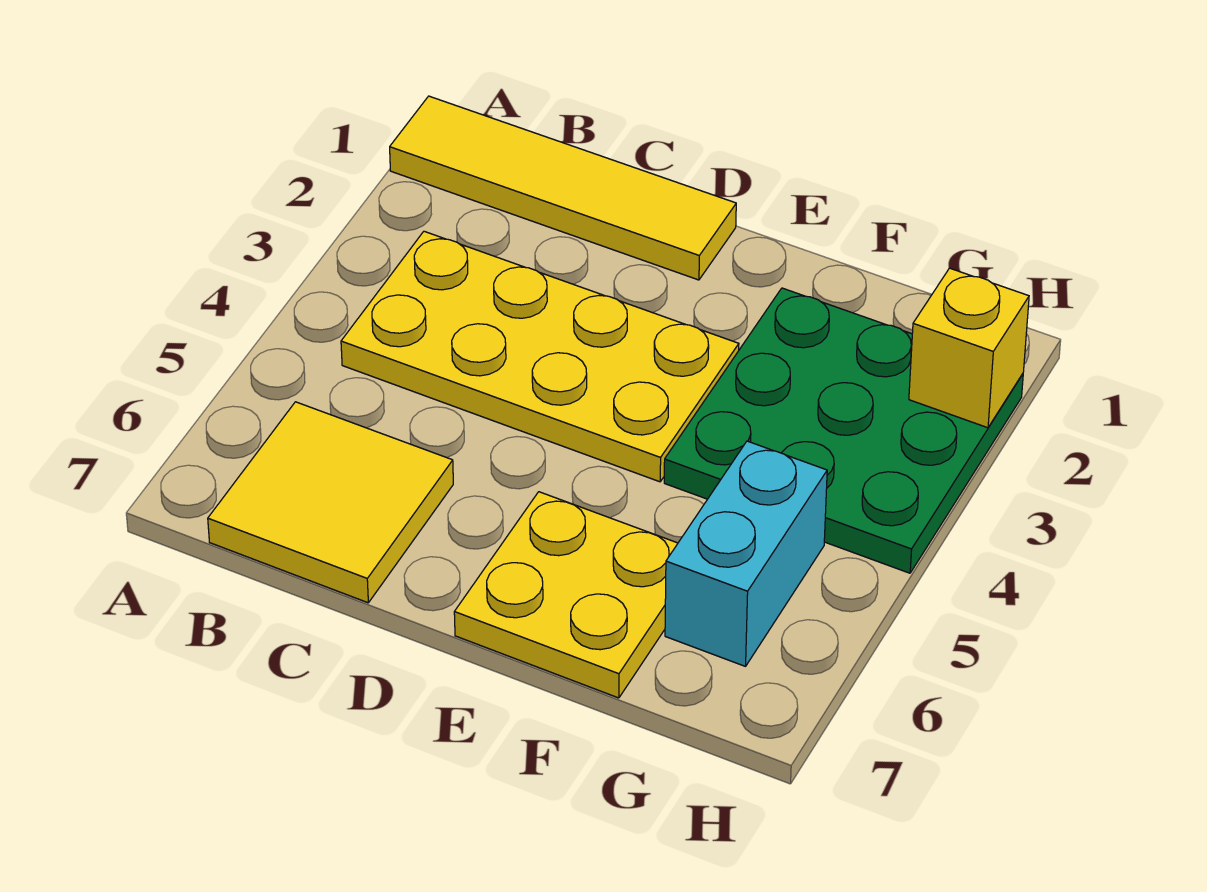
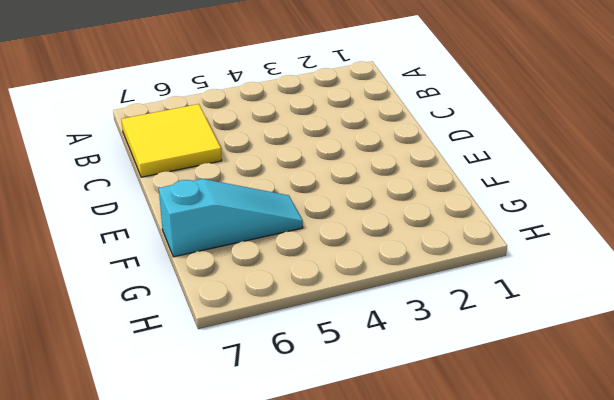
cyan 1x3 slope [159,179,303,257] -> yellow 2x2 plate [454,492,678,698]
none -> yellow 1x4 tile [390,96,736,280]
none -> yellow 2x4 plate [341,231,739,482]

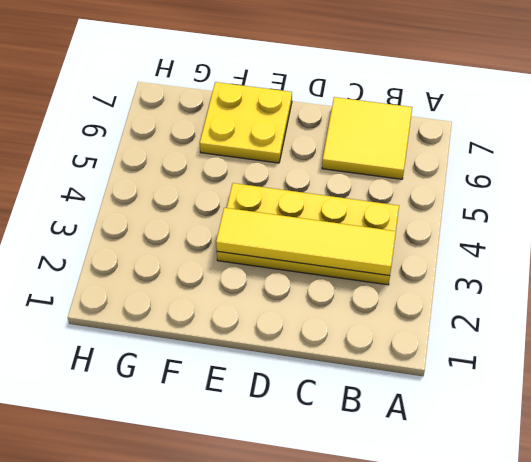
yellow 1x4 tile [216,208,396,276] -> yellow 1x4 tile moved to [390,96,736,280]
none -> green 3x3 plate [664,288,1023,573]
none -> cyan 1x2 brick [665,441,827,666]

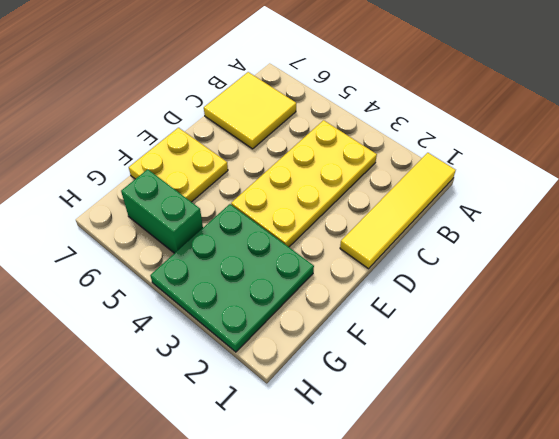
green 1x2 brick [121,169,203,253] -> cyan 1x2 brick [665,441,827,666]
none -> yellow 1x1 brick [909,268,1029,428]

